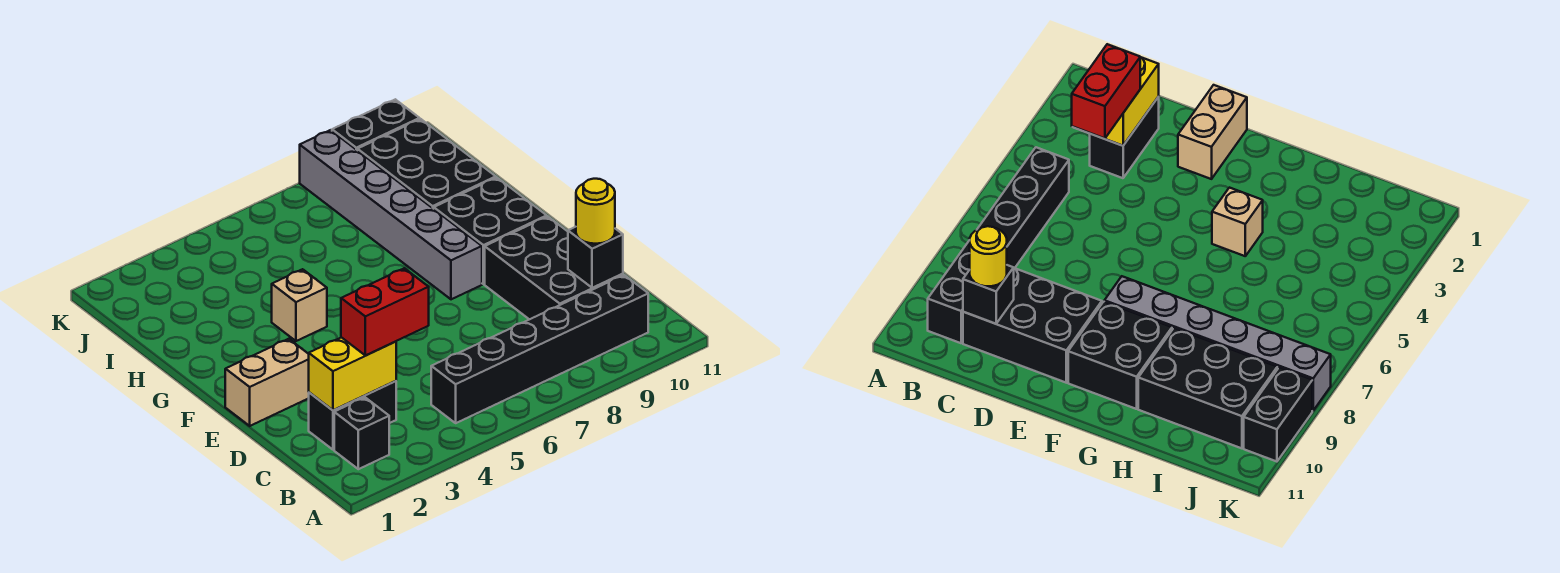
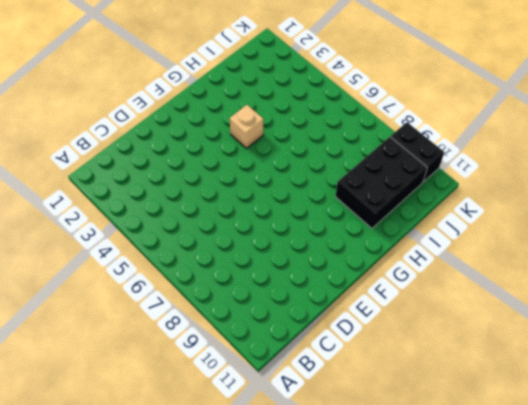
none -> black 1x1 brick [334,397,389,469]
none -> black 1x6 brick [431,275,648,423]
none -> black 1x2 brick [309,381,396,450]

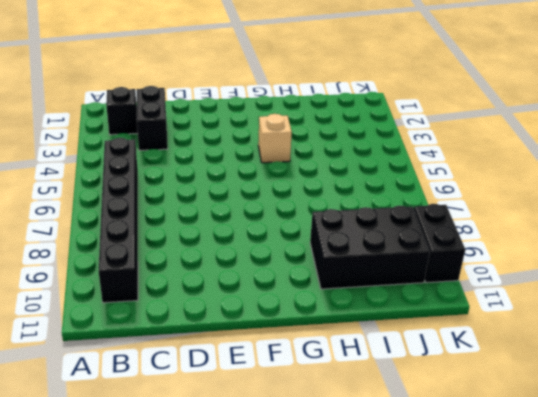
none -> black 2x3 brick [485,217,623,320]
none -> tan 1x2 brick [225,339,309,426]
none -> grey 1x6 brick [300,130,482,299]

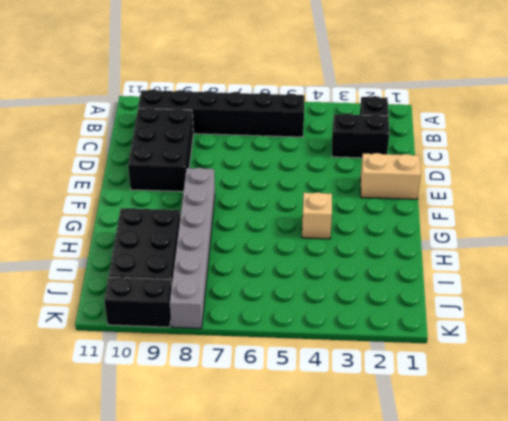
none -> black 2x2 brick [434,178,547,284]
none -> yellow 1x2 brick [309,337,396,410]
none -> black 1x1 brick [568,227,623,288]

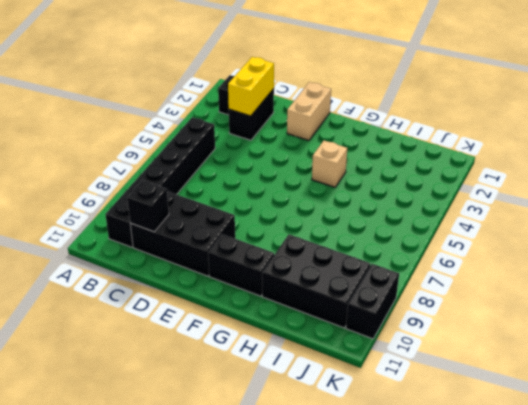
black 1x2 brick [208,234,274,296] -> black 2x2 brick [434,178,547,284]
none -> grey 1x6 brick [300,130,482,299]
none -> red 1x2 brick [341,268,429,355]
none -> yellow 1x1 round brick [576,179,615,244]

